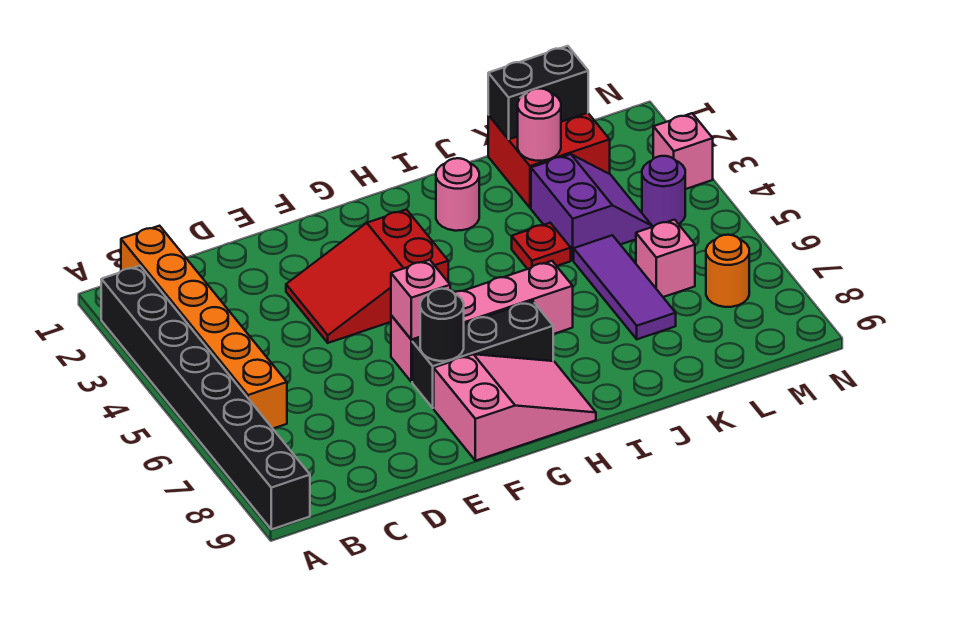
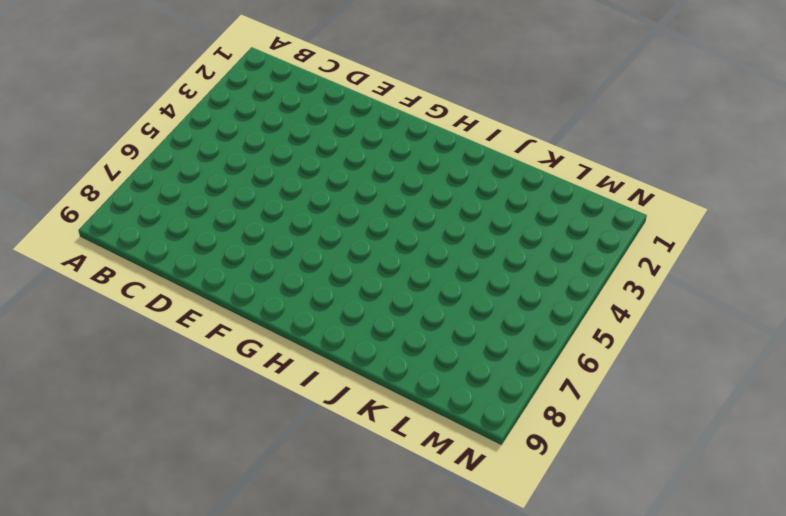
none -> black 1x8 brick [101,266,310,529]
none -> orange 1x6 brick [121,226,287,428]
none -> red 2x3 slope [286,209,448,343]

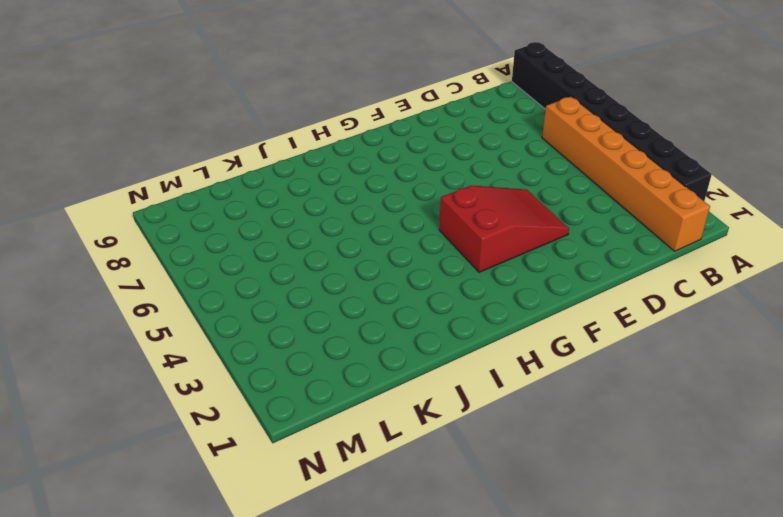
none -> pink 1x4 brick [391,261,573,382]
none -> black 1x3 brick [412,301,553,408]
none -> pink 2x3 slope [434,354,596,461]

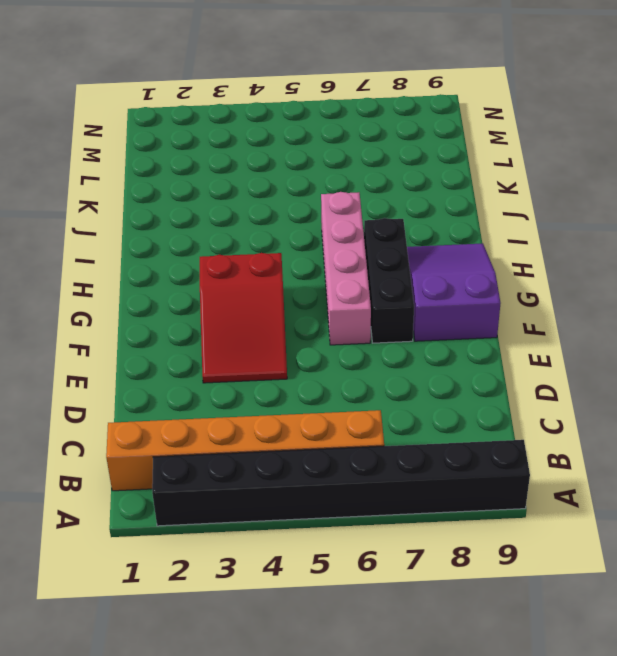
purple 2x3 slope [407,243,501,341] -> pink 2x3 slope [434,354,596,461]
none -> pink 1x1 round brick [436,158,479,231]
none -> red 1x1 plate [512,223,571,269]
none -> red 2x2 brick [488,113,610,208]

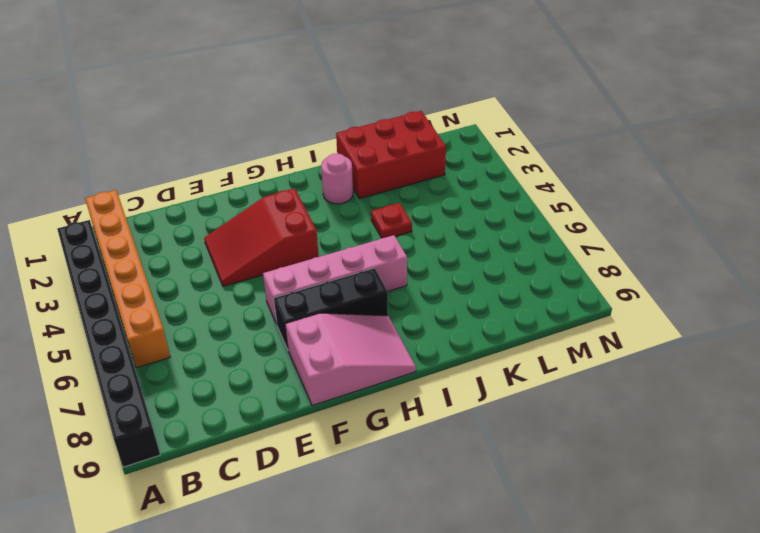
red 2x3 brick [336,111,446,199] -> red 2x2 brick [488,113,610,208]
none -> purple 2x2 slope [531,154,652,260]
none -> purple 1x3 tile [574,235,676,339]
none -> pink 1x1 brick [636,220,695,297]

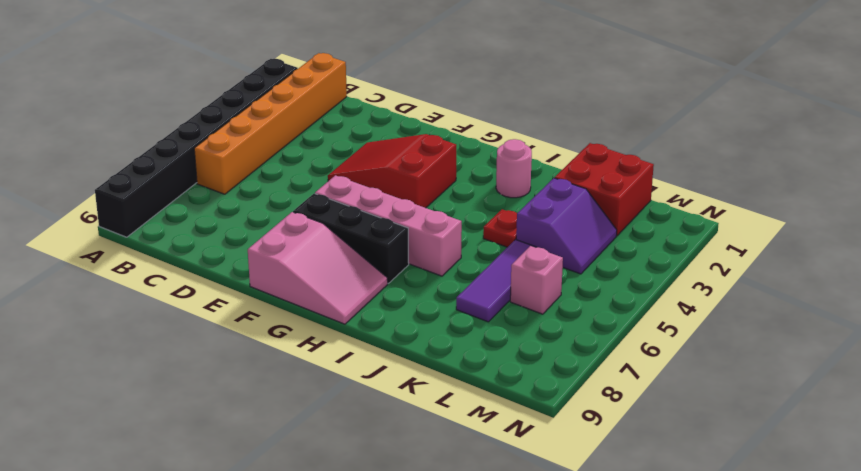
none -> purple 1x1 round brick [642,156,685,227]
none -> orange 1x1 round brick [706,235,749,307]
none -> pink 1x1 brick [653,113,713,189]

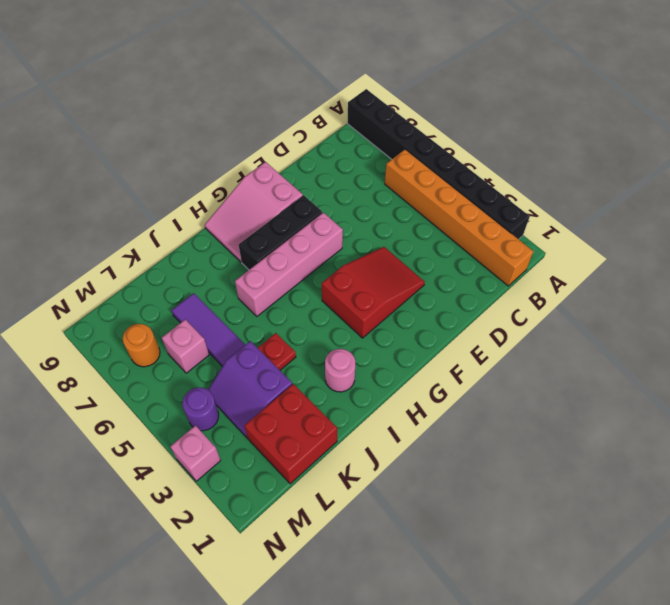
none -> pink 1x1 brick [391,260,450,340]
none -> black 1x1 round brick [420,289,464,361]
none -> black 1x2 brick [488,46,588,139]

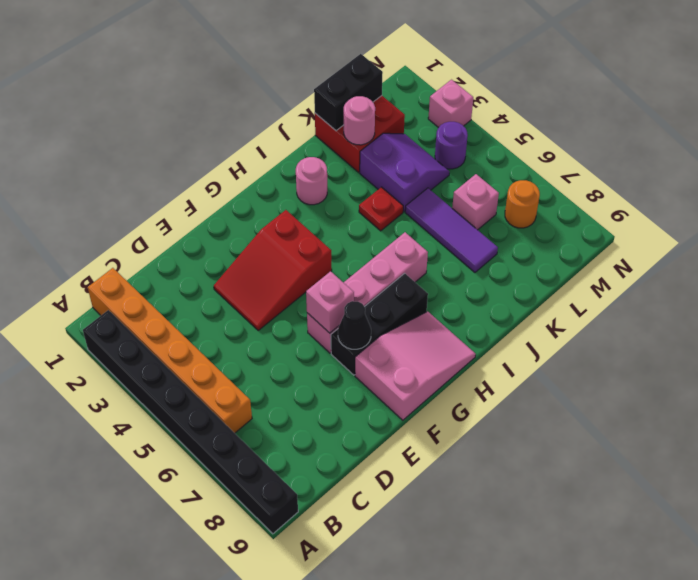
black 1x1 cone [338,301,371,349] -> black 1x1 round brick [420,289,464,361]

